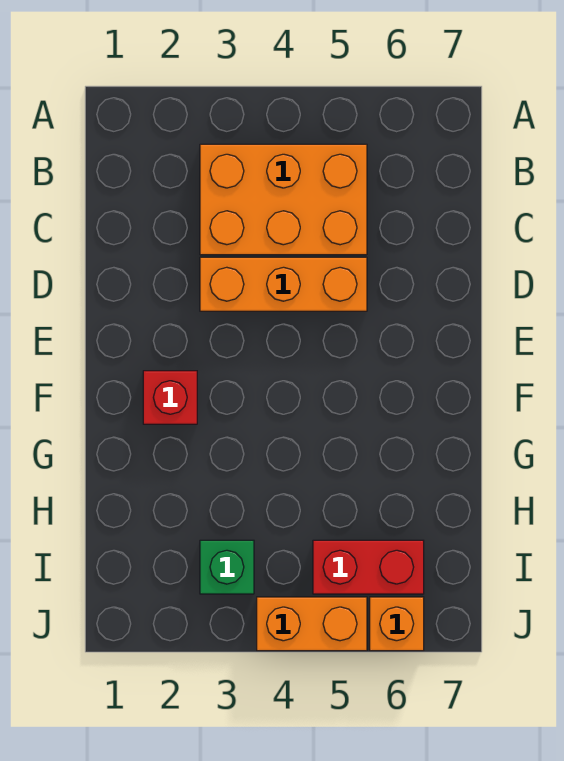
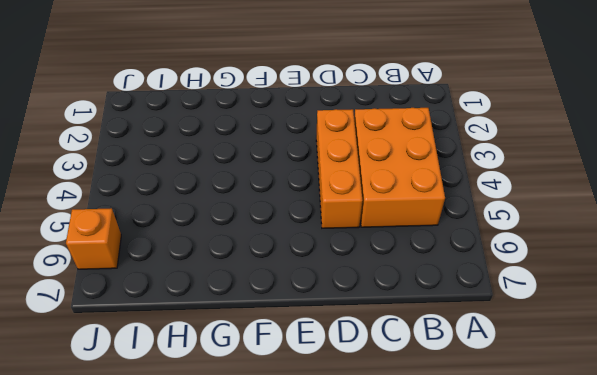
none -> red 1x1 brick [143,371,197,424]
none -> green 1x1 brick [200,540,254,594]

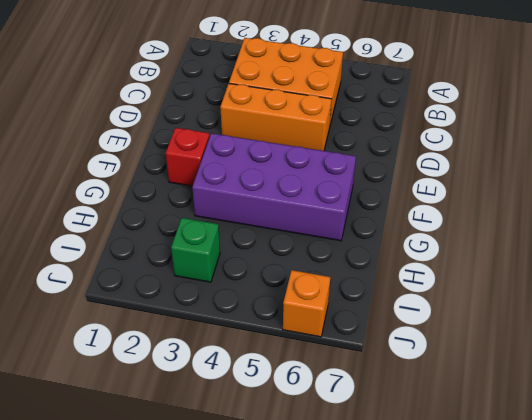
purple 2x4 brick [192,133,356,241] -> none
none -> red 1x2 brick [313,540,424,594]
none -> orange 1x2 brick [257,597,367,651]

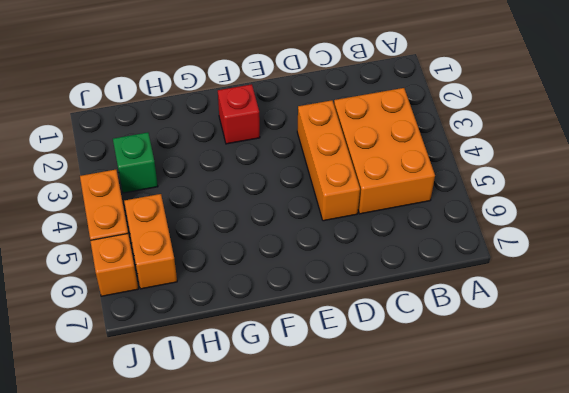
orange 1x2 brick [124,194,177,289] -> red 1x2 brick [313,540,424,594]

